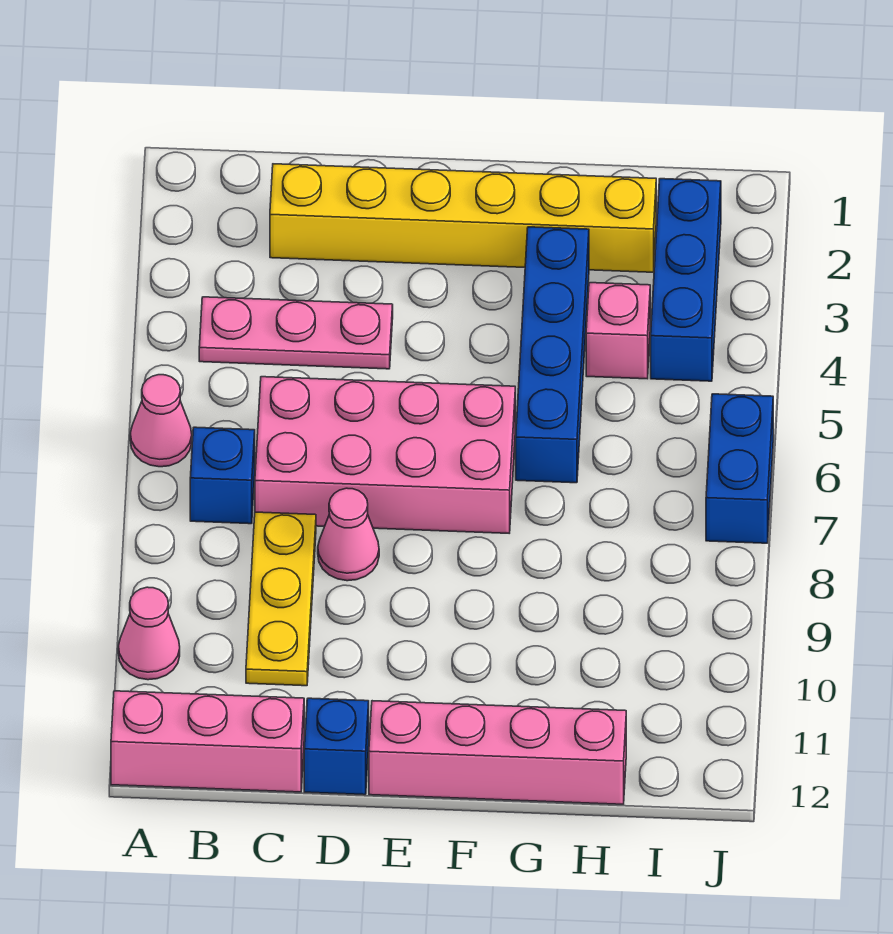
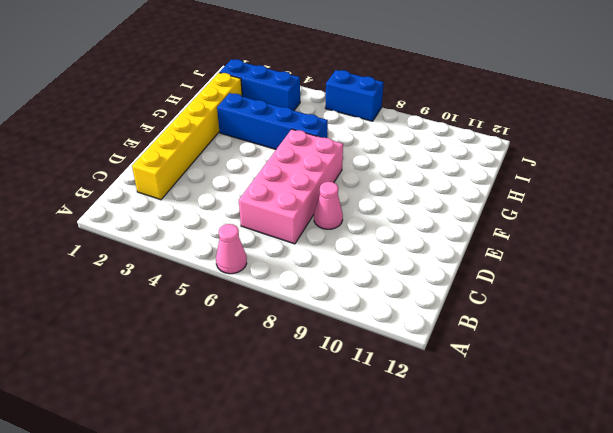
none -> pink 1x1 cone [118,587,180,680]
none -> pink 1x3 brick [111,691,304,792]
none -> pink 1x3 plate [199,297,393,369]

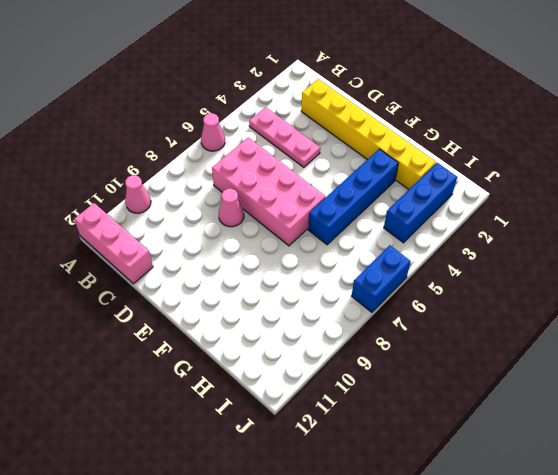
none -> blue 1x1 brick [190,427,255,524]
none -> yellow 1x3 plate [246,512,316,686]
none -> blue 1x1 brick [304,698,369,795]

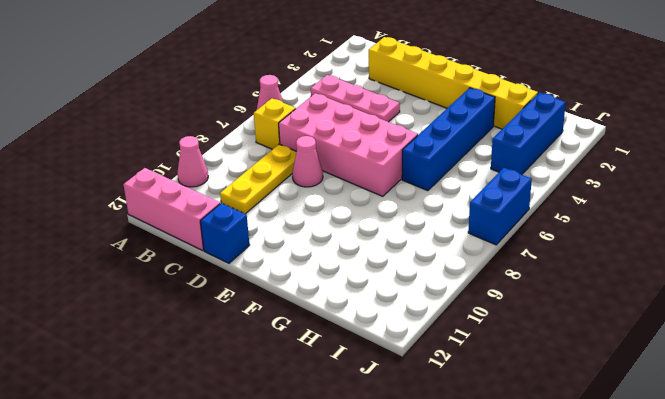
yellow 1x1 brick [254,98,296,149] -> blue 1x1 brick [190,427,255,524]
none -> pink 1x4 brick [369,701,626,804]
none -> pink 1x1 brick [586,283,650,379]

